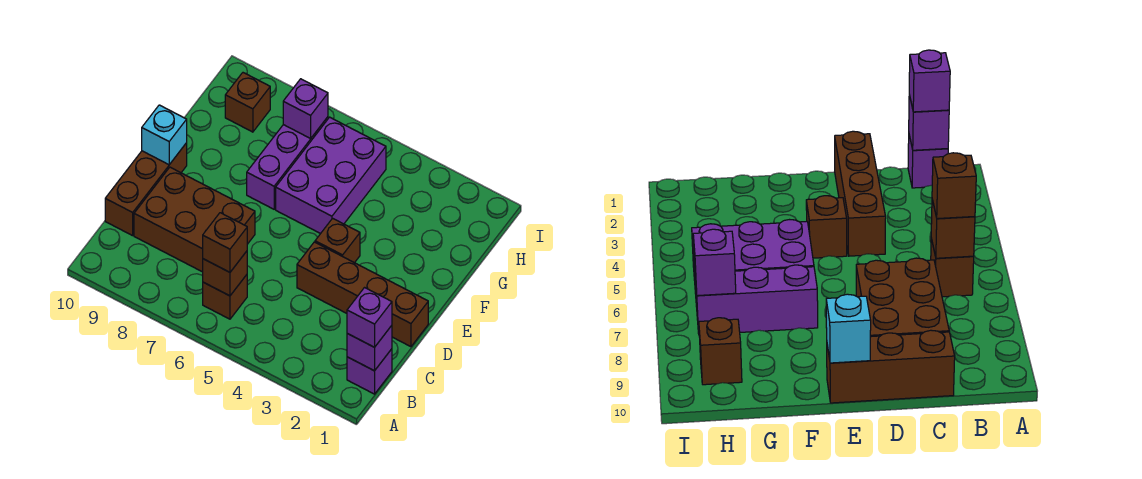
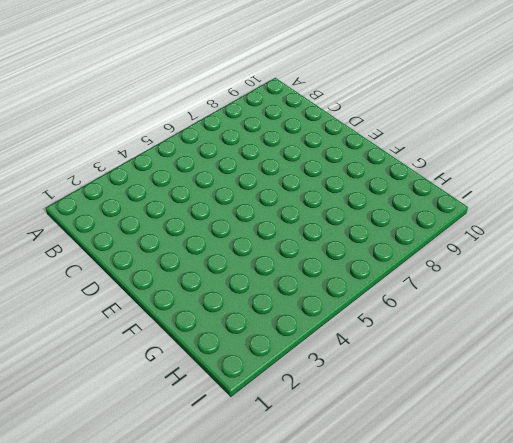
none -> purple 1x1 brick [347,349,392,394]
none -> brown 1x1 brick [203,275,247,319]
none -> brown 2x3 brick [134,167,255,272]

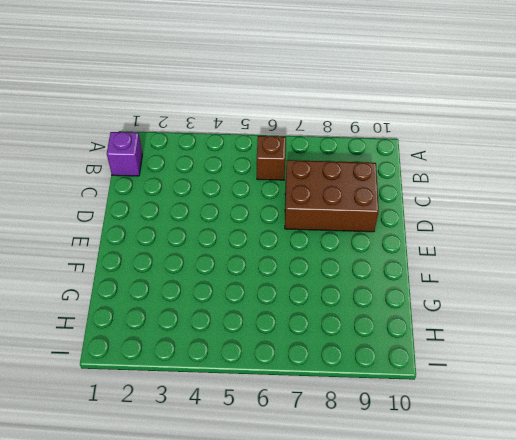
none -> brown 1x3 brick [105,143,187,236]
none -> brown 1x4 brick [297,242,428,347]
none -> brown 1x1 brick [315,218,360,263]

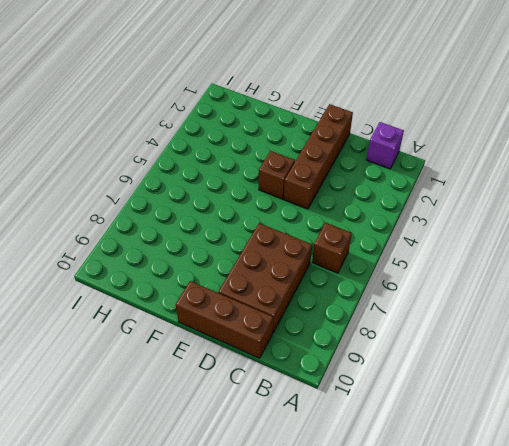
none -> purple 2x3 brick [276,117,386,234]
none -> purple 1x3 brick [247,117,328,209]
none -> brown 1x1 brick [225,73,270,132]

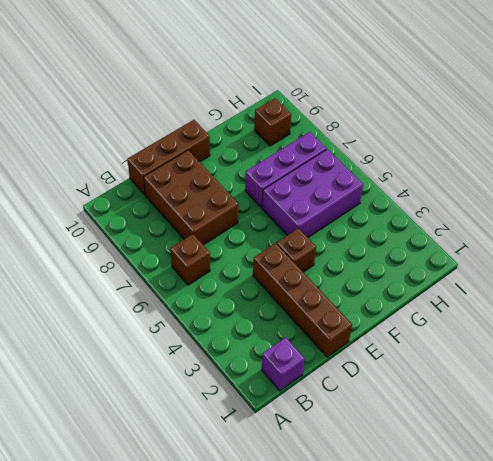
none -> purple 1x1 brick [347,326,392,371]
none -> brown 1x1 brick [203,251,247,296]
none -> cyan 1x1 brick [142,105,187,165]

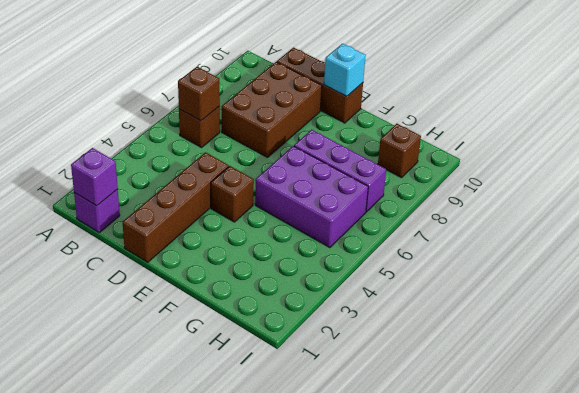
none -> purple 1x1 brick [283,79,328,139]
none -> purple 1x1 brick [347,288,392,347]
none -> brown 1x1 brick [203,213,247,272]

